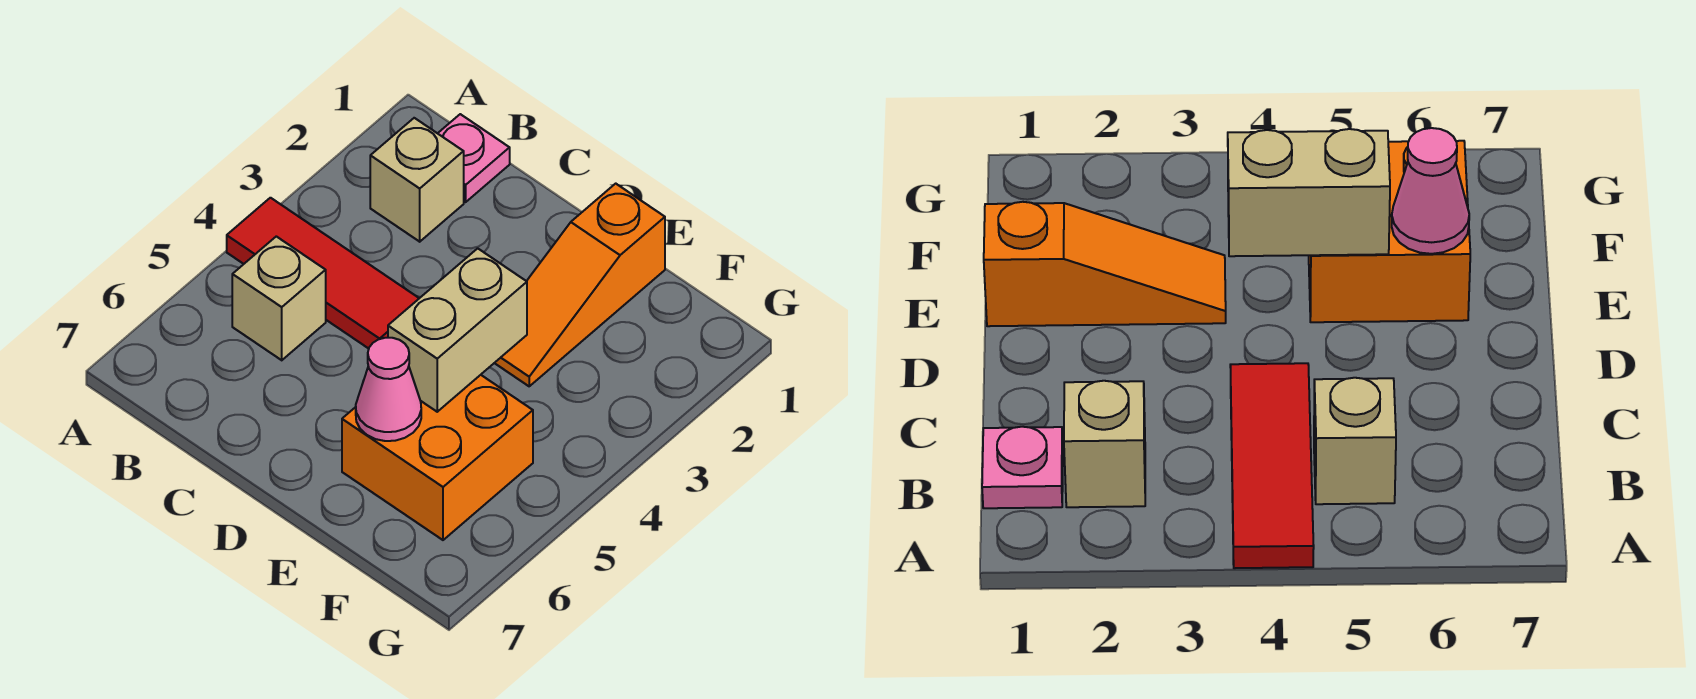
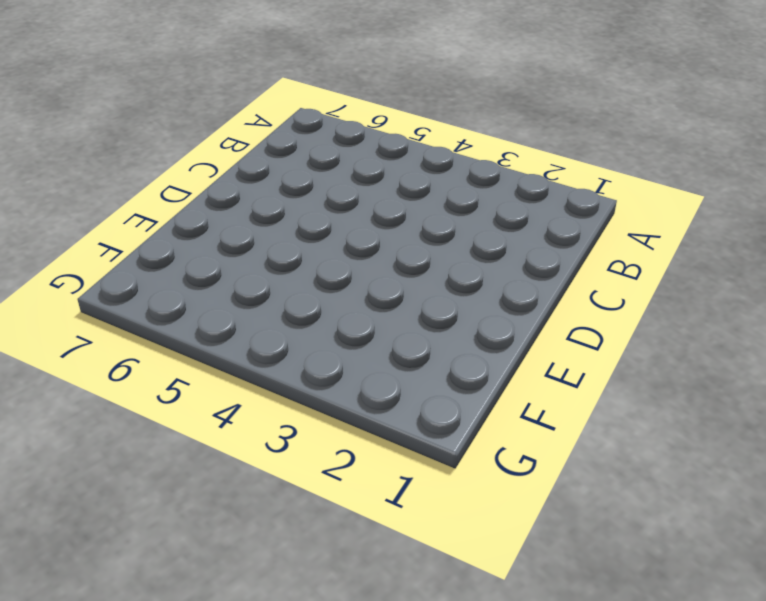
none -> red 1x3 tile [227,198,419,349]
none -> pink 1x1 plate [438,114,510,202]

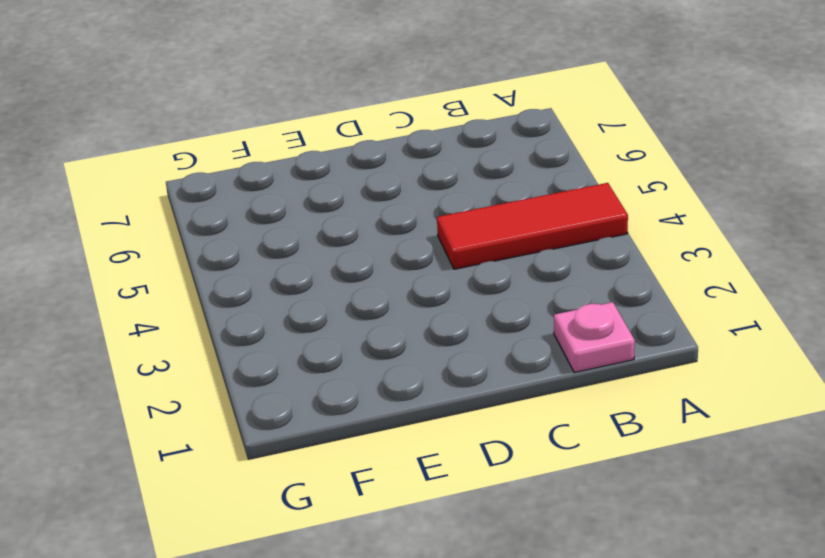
none -> tan 1x1 brick [370,118,464,242]
none -> tan 1x1 brick [232,236,326,360]

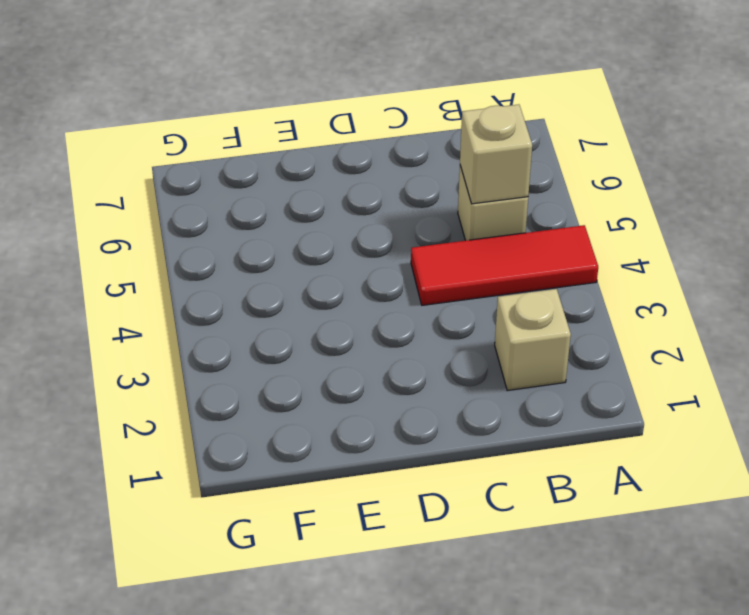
tan 1x1 brick [460,104,532,204] -> none
none -> pink 1x1 plate [438,114,510,202]
none -> orange 1x3 slope [495,184,665,386]

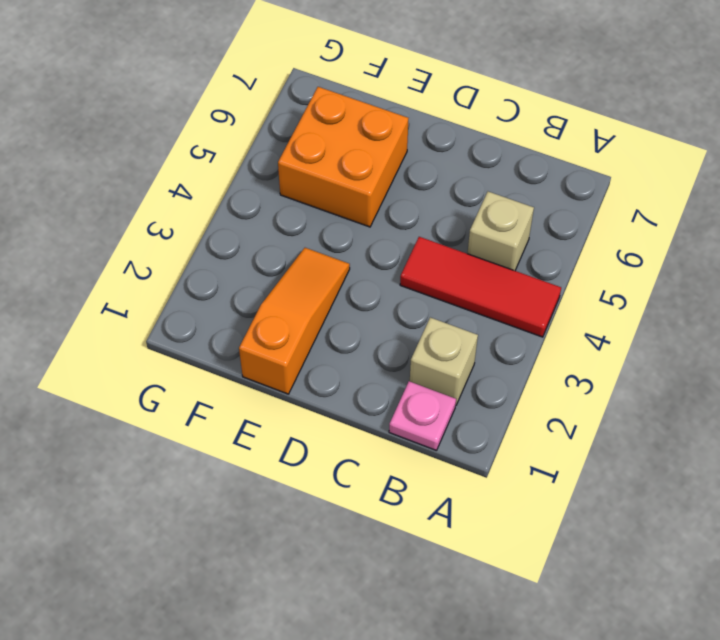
none -> tan 1x2 brick [388,248,527,412]
none -> pink 1x1 cone [356,338,421,441]

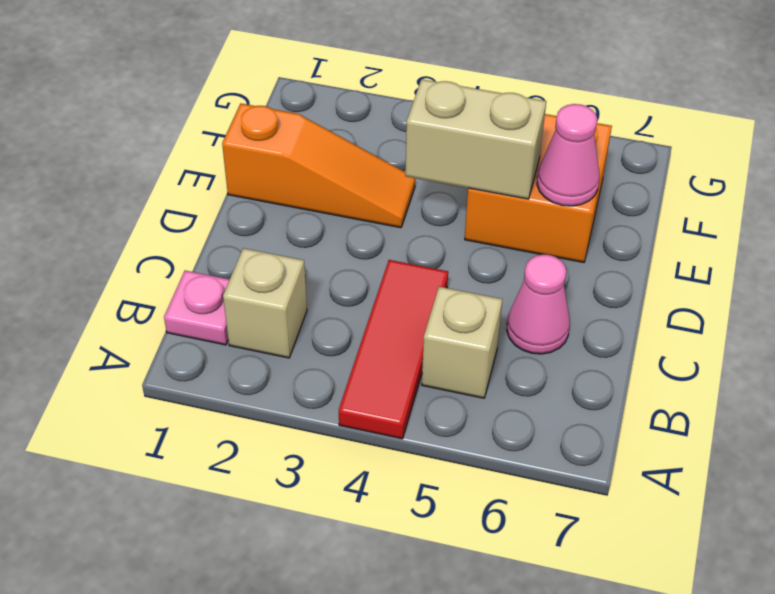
pink 1x1 cone [507,254,570,354] -> none

